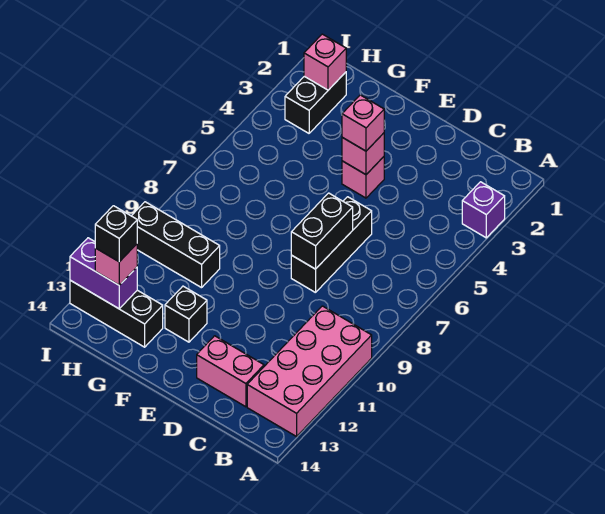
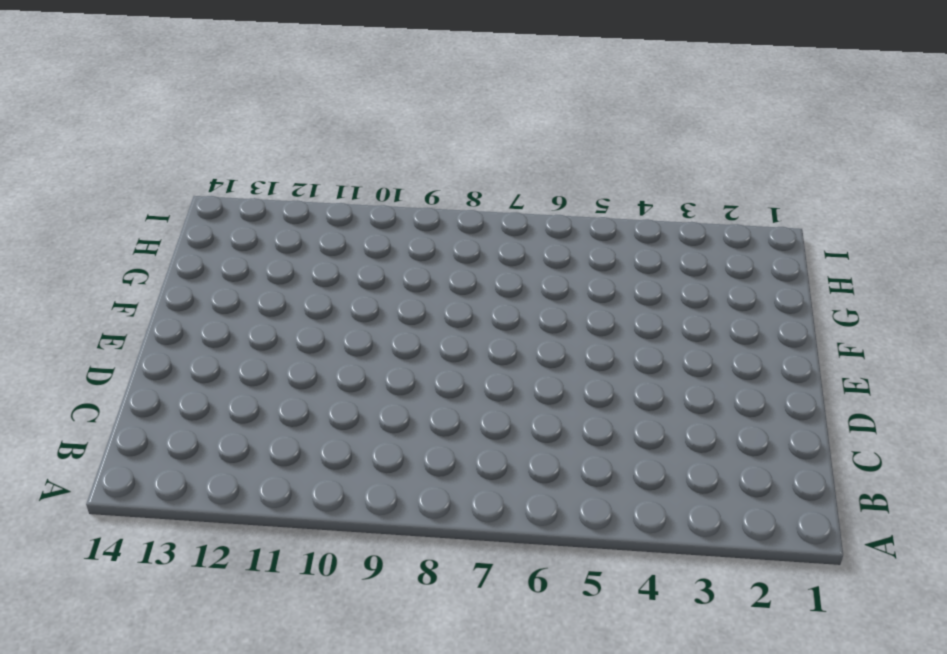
none -> purple 1x1 brick [462,182,505,238]
none -> pink 2x4 brick [247,306,372,437]
none -> pink 1x2 brick [197,336,264,407]

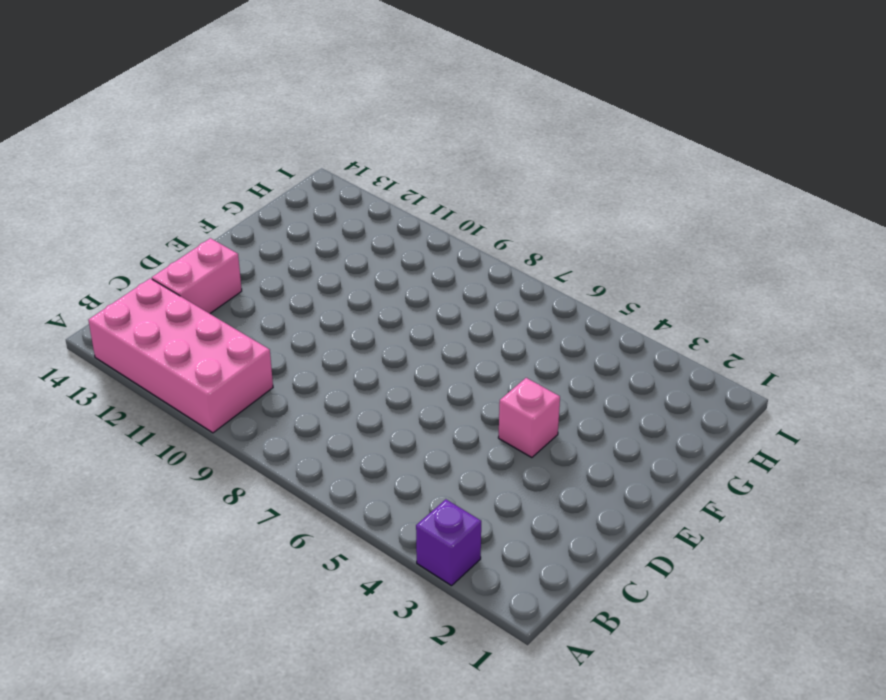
none -> black 1x3 brick [291,197,372,293]
none -> black 1x1 brick [165,286,207,342]
none -> black 1x3 brick [132,202,220,288]

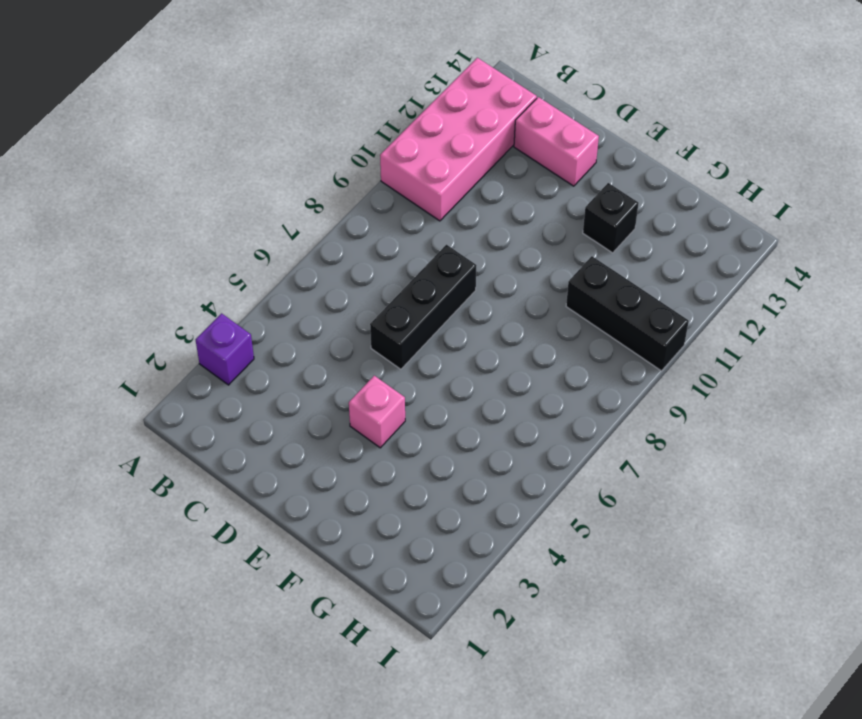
none -> black 1x3 brick [70,280,163,347]
none -> black 1x2 brick [285,72,346,133]
none -> black 1x2 brick [291,193,353,269]

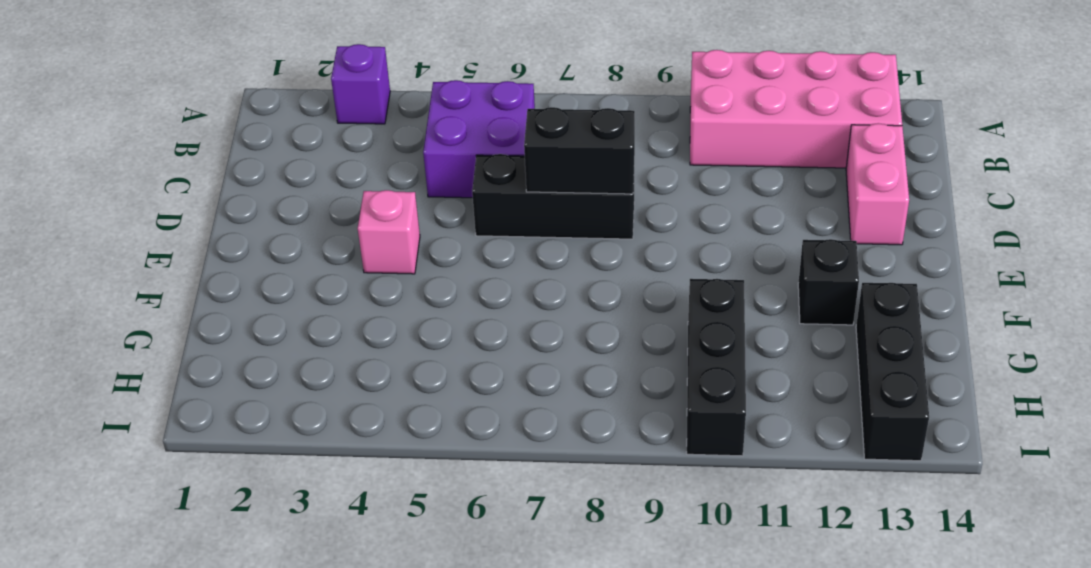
purple 2x2 brick [423,80,535,198] -> none
none -> black 1x2 brick [285,72,346,133]
none -> pink 1x1 brick [342,133,384,175]
none -> pink 1x1 brick [304,34,346,90]

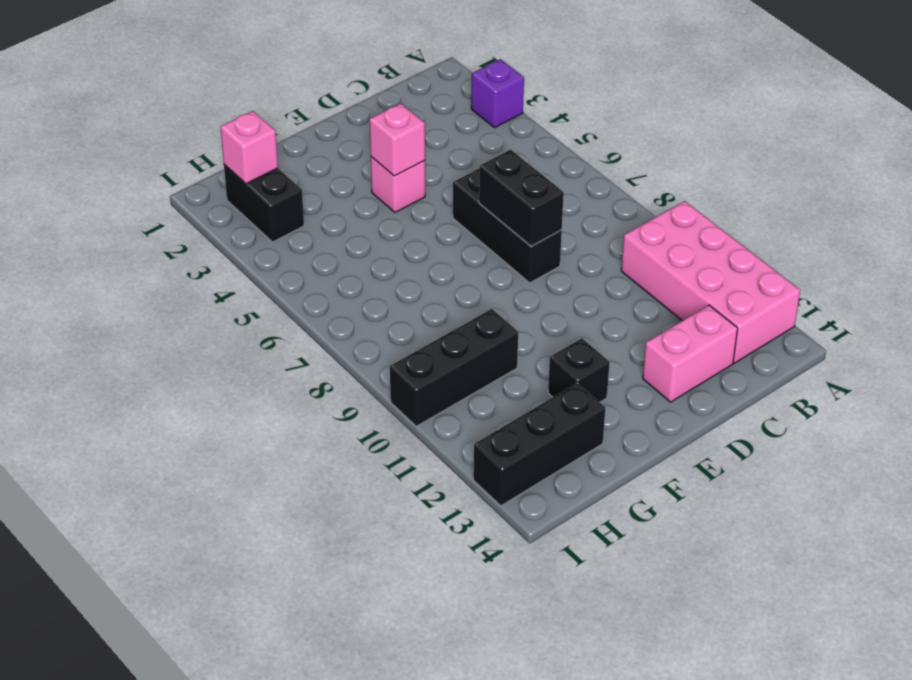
none -> purple 1x2 brick [70,238,137,309]
none -> pink 1x1 brick [342,95,384,151]
none -> pink 1x1 brick [95,244,137,285]

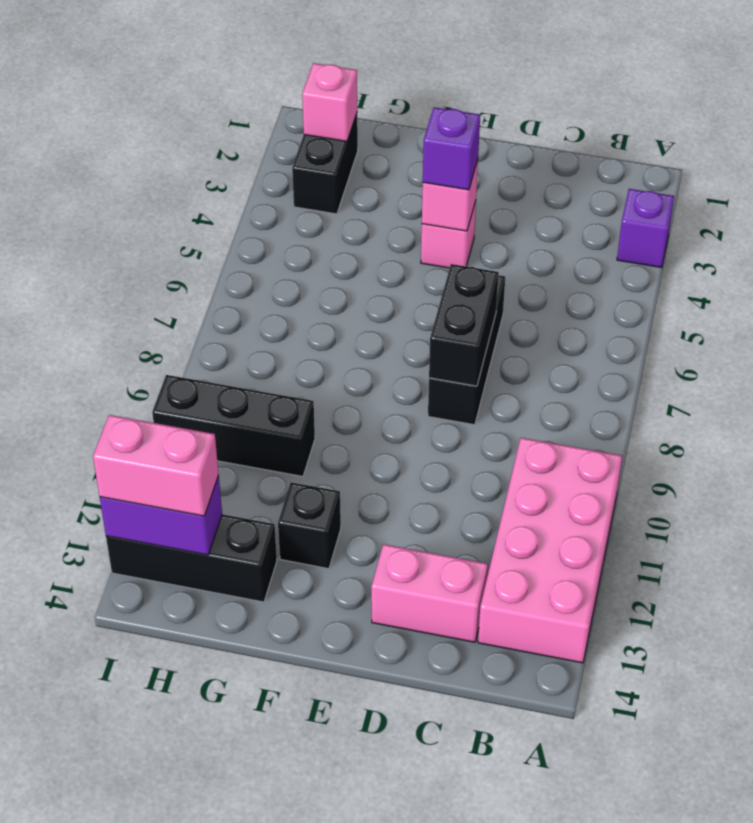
purple 1x1 brick [423,107,480,190] -> pink 1x1 brick [342,95,384,151]
pink 1x2 brick [93,415,219,516] -> pink 1x1 brick [95,244,137,285]
none -> black 1x1 brick [95,206,137,262]

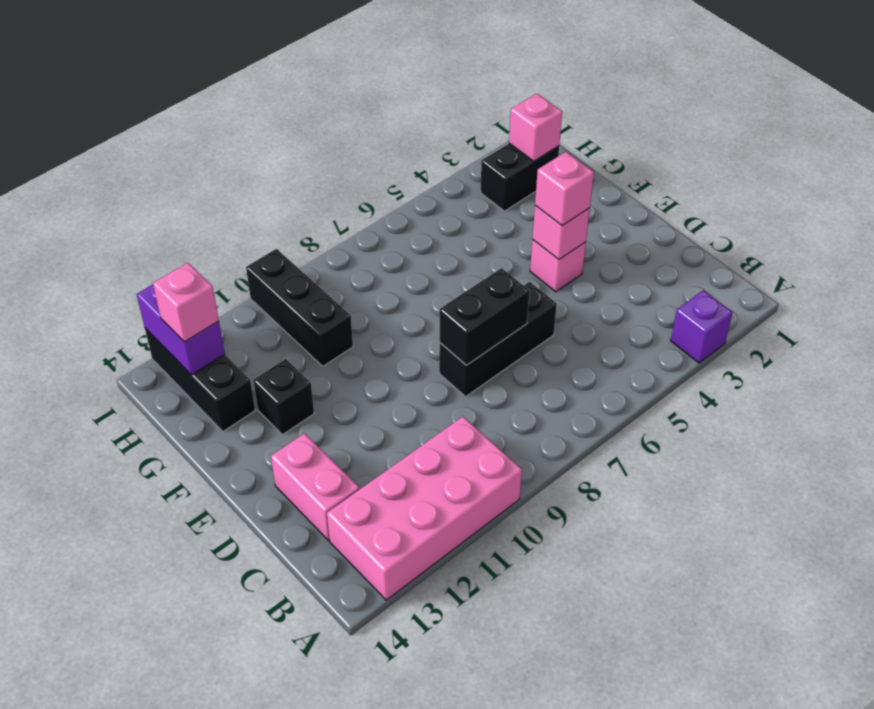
none -> black 1x1 brick [95,206,137,262]

